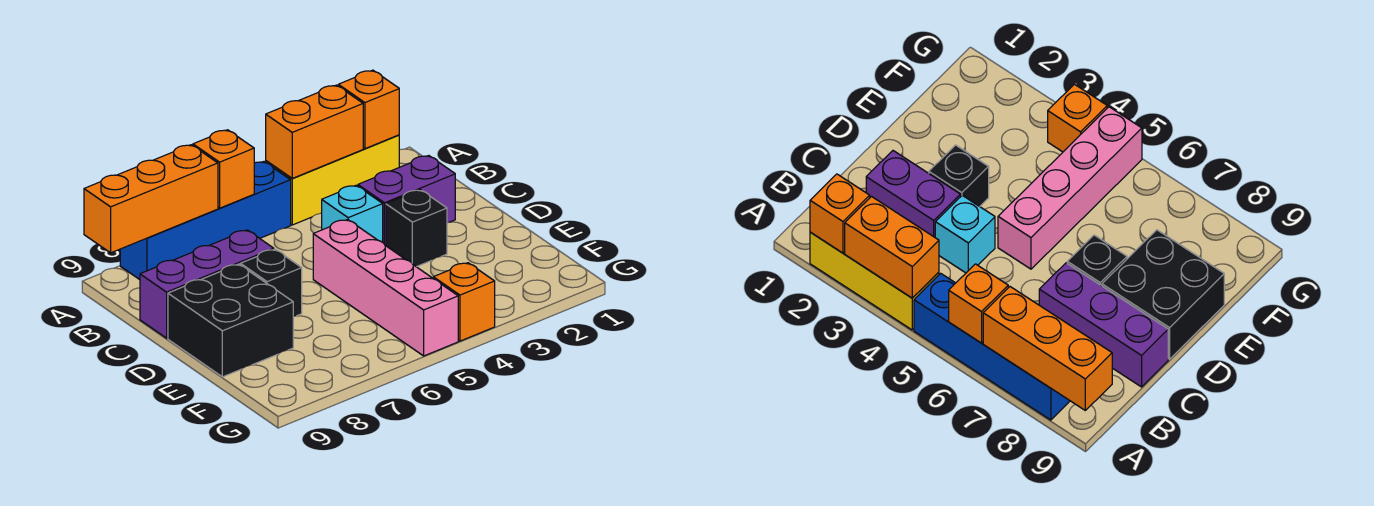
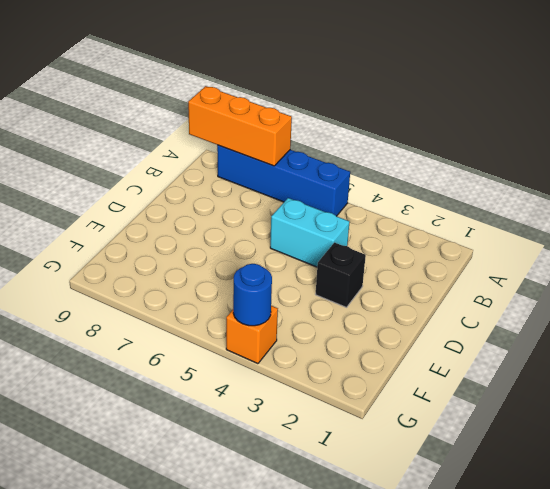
cyan 1x2 brick [270,198,350,267] -> cyan 1x1 brick [322,185,383,242]
blue 1x1 round brick [233,264,272,326] -> none
none -> yellow 1x3 brick [266,135,399,225]
none -> purple 1x2 brick [358,156,455,246]
none -> purple 1x3 brick [140,230,274,338]

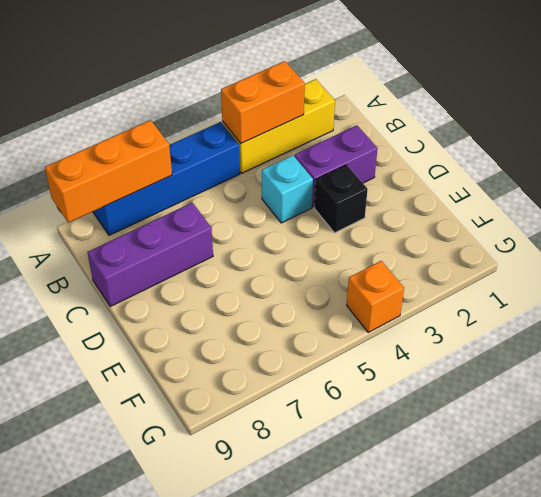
none -> pink 1x4 brick [313,220,458,356]
none -> black 1x1 brick [241,249,302,317]
none -> black 2x2 brick [168,264,293,377]

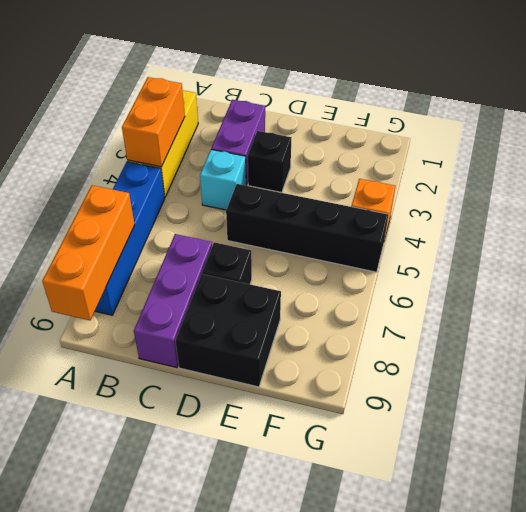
black 1x4 brick [226,184,388,272] -> pink 1x4 brick [313,220,458,356]
none -> orange 1x1 brick [338,70,399,149]
none -> orange 1x1 brick [193,130,254,208]

